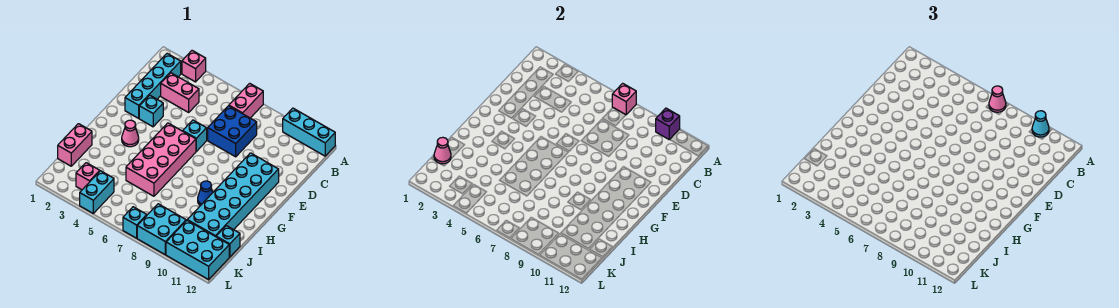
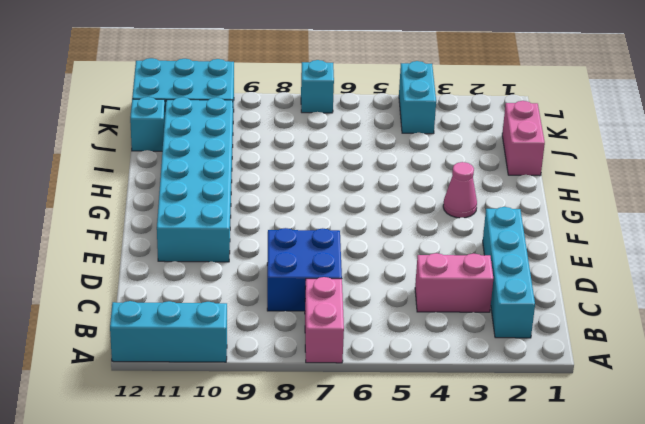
none -> pink 1x1 brick [182,51,206,82]
none -> cyan 1x1 brick [139,95,163,127]
none -> cyan 1x1 brick [183,120,207,151]

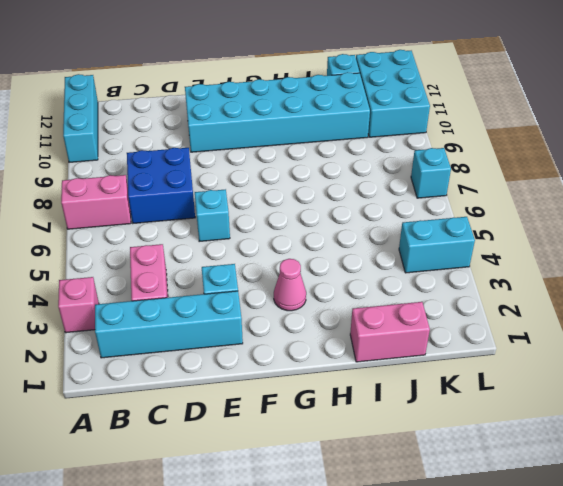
none -> pink 2x4 brick [126,123,196,196]
none -> blue 1x1 cone [198,181,213,206]
none -> pink 1x1 brick [76,163,100,190]

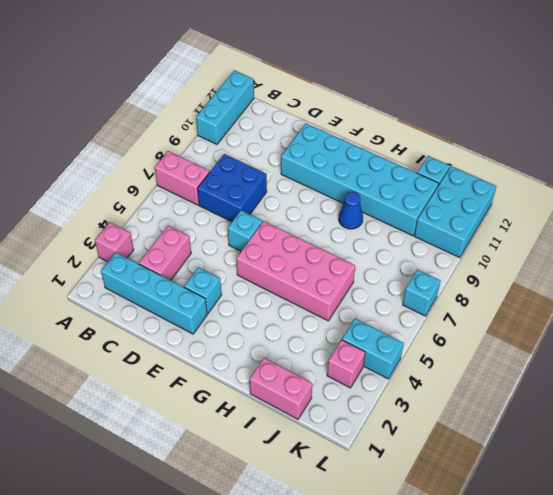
none -> pink 1x1 cone [122,120,139,147]
none -> cyan 2x2 brick [137,204,186,255]
none -> pink 1x1 brick [612,83,636,115]

